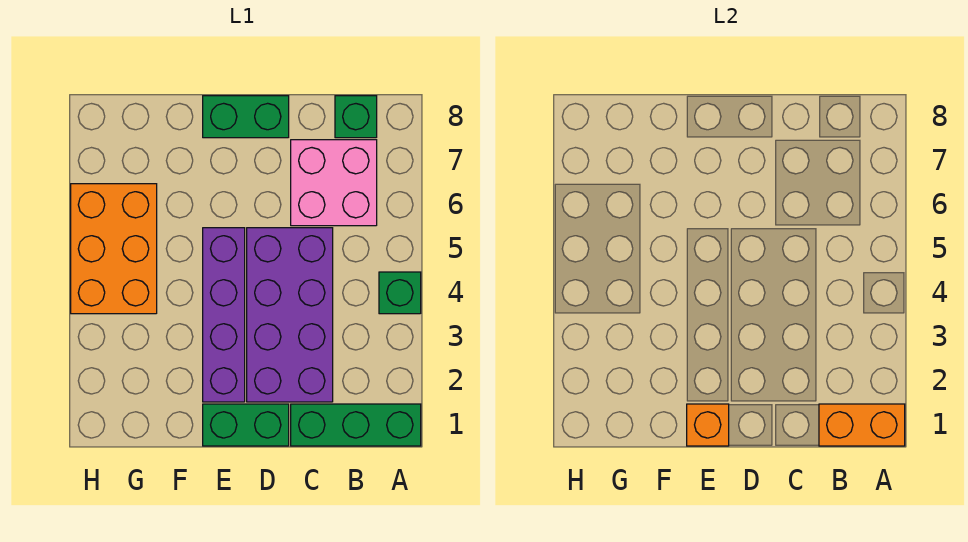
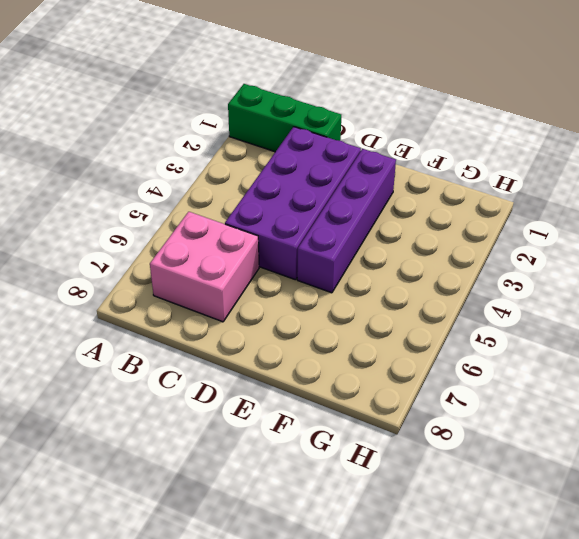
none -> green 1x1 brick [379,272,421,314]
none -> green 1x1 brick [335,96,377,138]

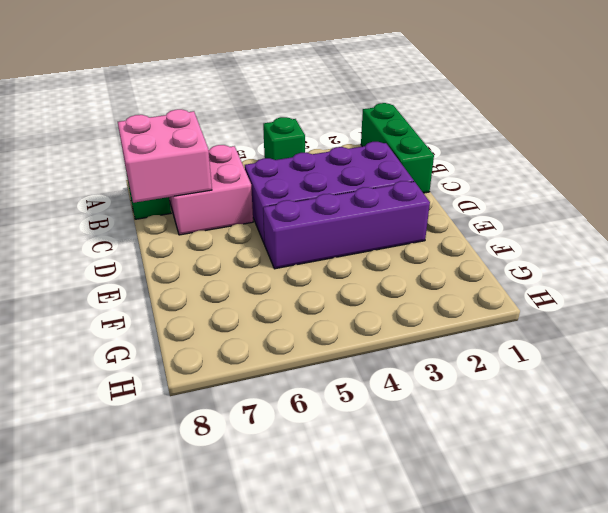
pink 2x2 brick [118,109,212,203] -> none
none -> green 1x2 brick [203,404,289,446]
none -> green 1x2 brick [203,96,289,138]

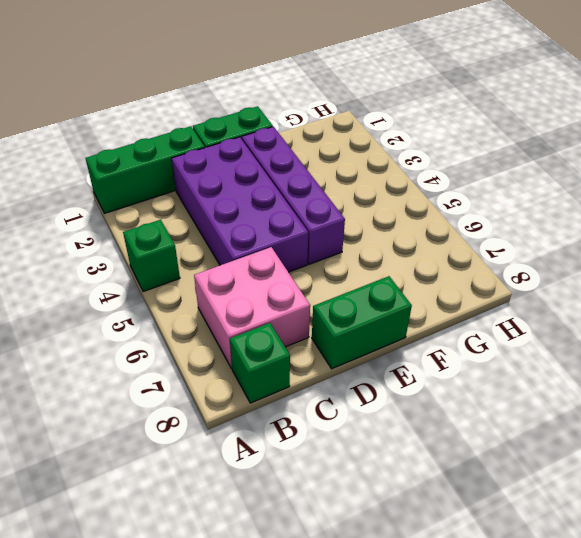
none -> orange 2x3 brick [71,184,157,314]
none -> orange 1x2 brick [819,404,905,446]

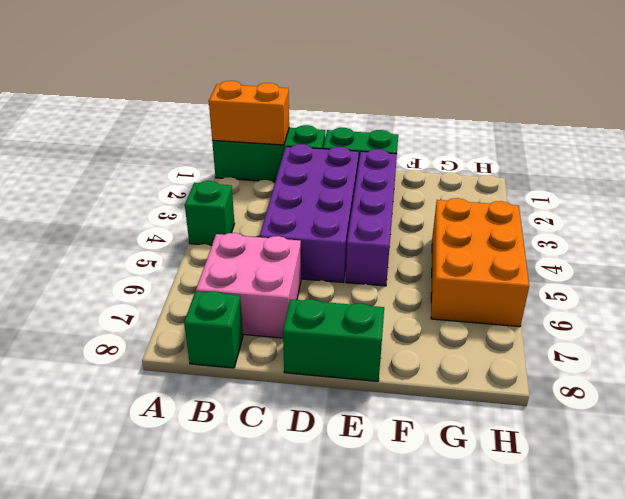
none -> orange 1x1 brick [687,404,729,446]

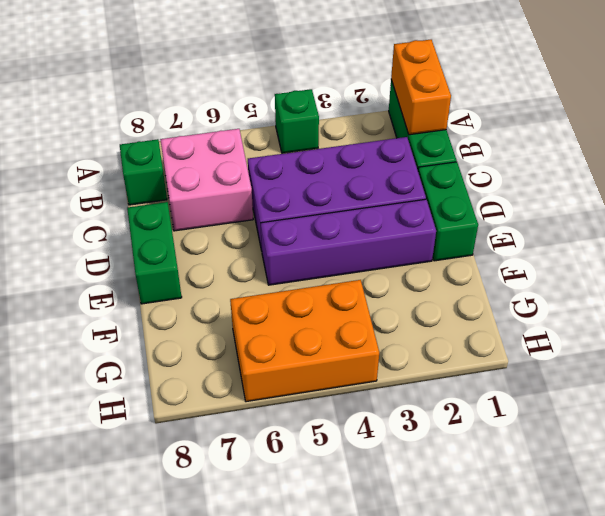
none -> orange 1x1 brick [687,404,729,446]

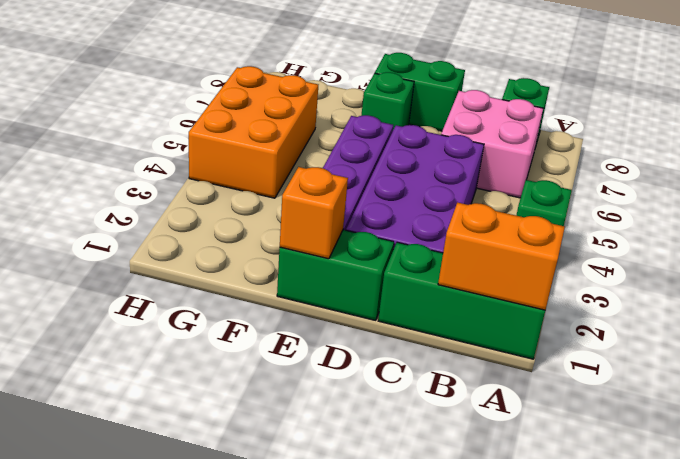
green 1x1 brick [361,72,414,130] -> none

